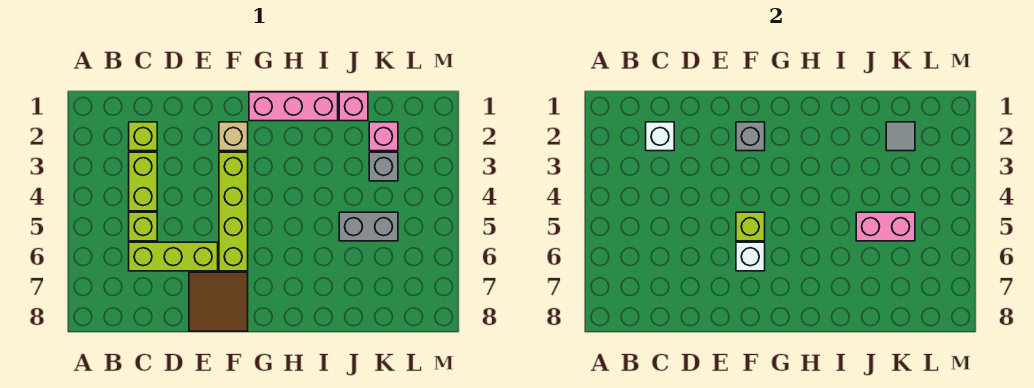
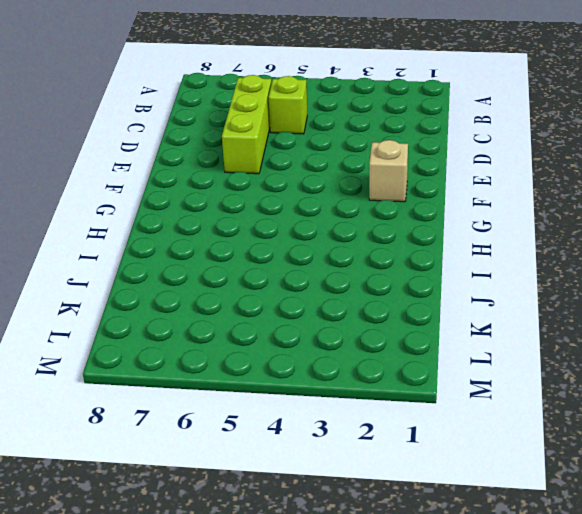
none -> lime 1x1 brick [129,122,157,151]
none -> lime 1x2 brick [129,152,157,211]
none -> brown 2x2 tile [189,272,248,331]

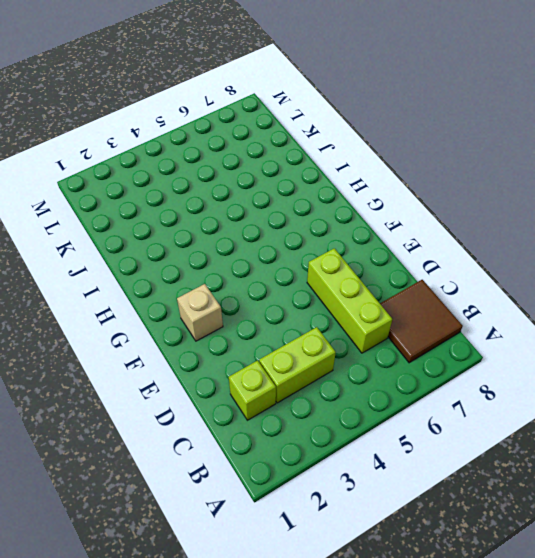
brown 2x2 tile [380,280,463,363] -> brown 2x2 tile moved to [189,272,248,331]
none -> lime 1x1 brick [129,212,157,241]
none -> lime 1x4 brick [219,152,248,271]
none -> pink 1x3 brick [249,92,338,121]

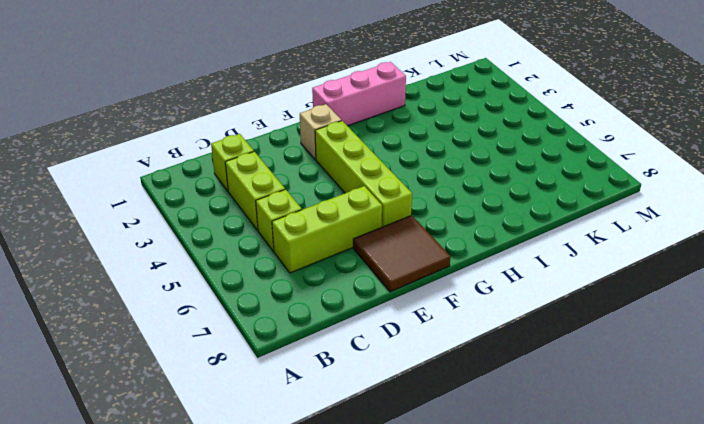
none -> pink 1x1 brick [339,92,368,121]
none -> grey 1x2 brick [339,212,398,241]
none -> pink 1x1 brick [369,122,398,151]

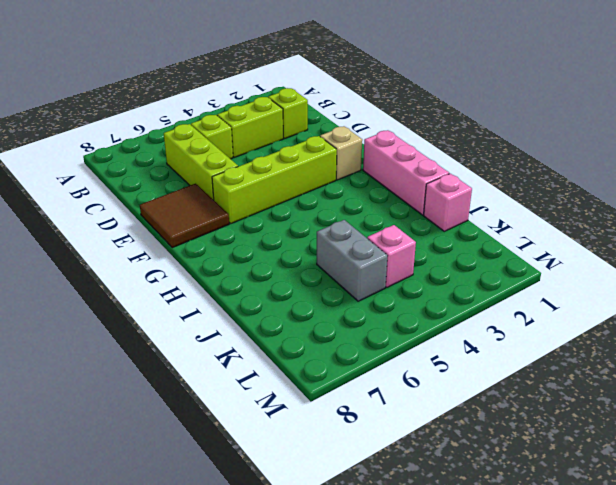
pink 1x1 brick [367,225,416,287] -> pink 1x1 brick moved to [369,122,398,151]
none -> grey 1x1 brick [369,152,398,181]
none -> white 1x1 brick [646,122,674,151]
none -> grey 1x1 brick [736,122,765,151]

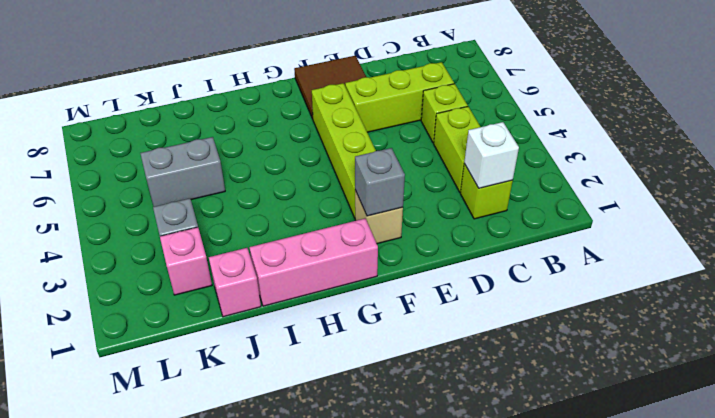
none -> lime 1x1 brick [736,212,765,241]
none -> white 1x1 brick [736,242,765,271]
none -> pink 1x2 brick [856,212,915,241]

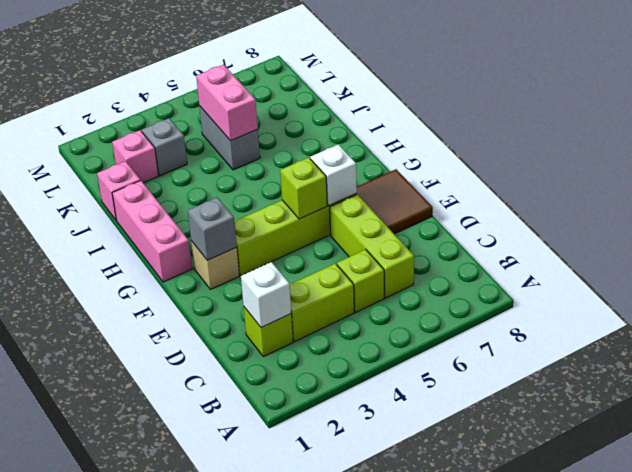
none -> grey 1x1 tile [886,122,915,151]

